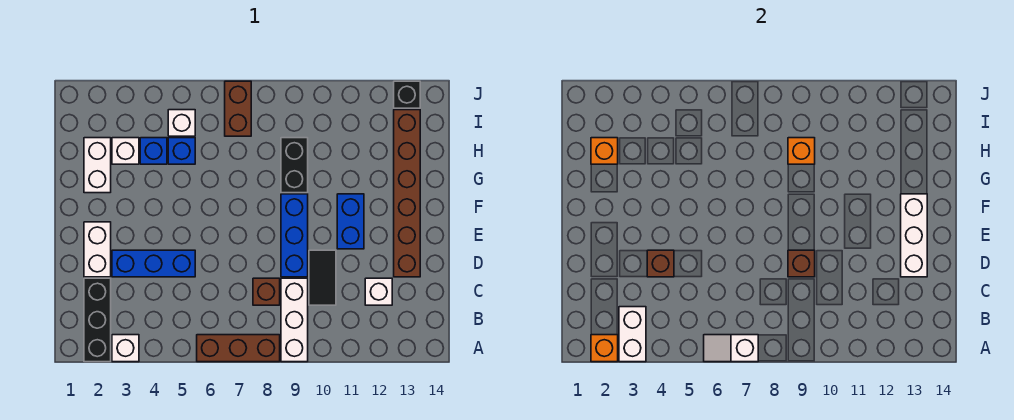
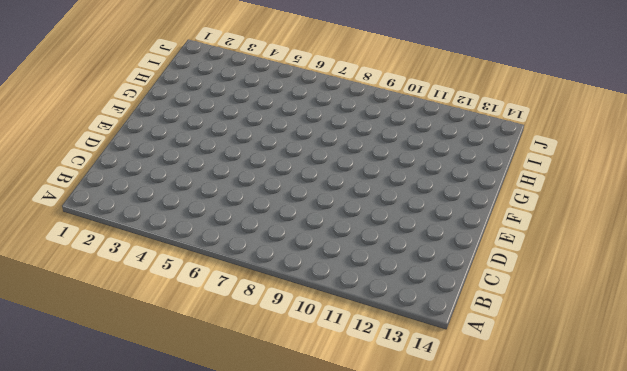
none -> black 1x3 brick [84,278,111,362]
none -> white 1x1 brick [112,335,139,362]
none -> brown 1x3 brick [197,335,280,362]

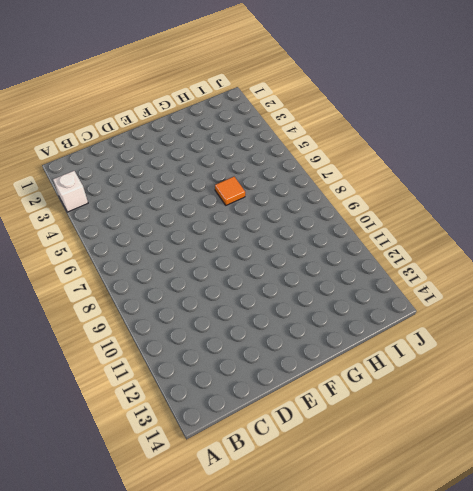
orange 1x1 tile [215,177,245,205] -> none
none -> black 1x3 brick [84,278,111,362]
none -> brown 1x3 brick [197,335,280,362]
none -> white 1x3 brick [281,278,308,362]

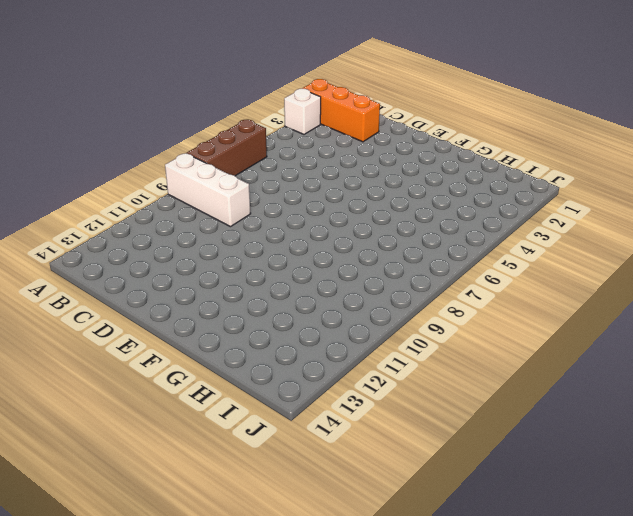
orange 1x3 brick [302,79,380,142] -> black 1x3 brick [84,278,111,362]
none -> brown 1x1 brick [253,278,280,305]
none -> black 1x2 tile [309,250,336,305]
none -> white 1x1 brick [365,278,392,305]

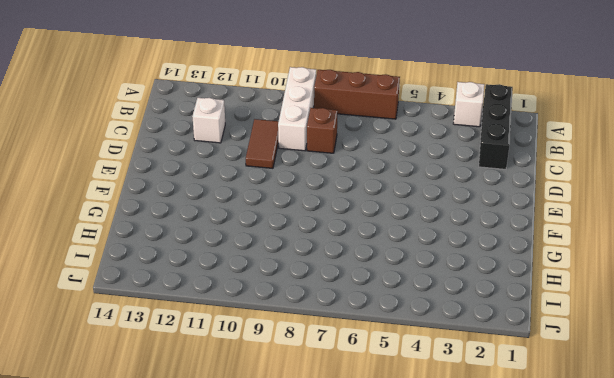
brown 1x2 tile [246,119,279,168] -> black 1x2 tile [309,250,336,305]
none -> white 1x2 brick [84,222,111,277]
none -> blue 1x3 brick [112,250,195,277]
none -> blue 1x3 brick [281,194,308,277]

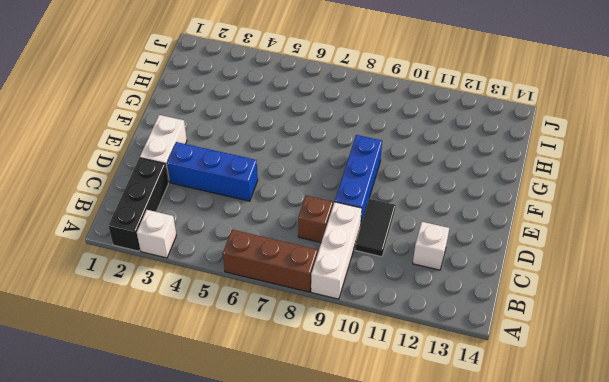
none -> brown 1x6 brick [394,110,420,277]
none -> blue 1x2 brick [337,194,364,249]
none -> white 1x2 brick [84,138,111,193]

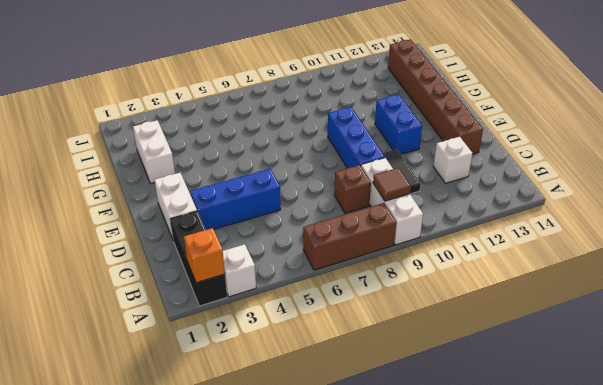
brown 1x1 tile [373,168,411,201] -> none
none -> black 1x2 brick [281,138,308,193]
none -> white 1x1 brick [112,138,139,164]
none -> blue 1x1 brick [140,138,167,164]

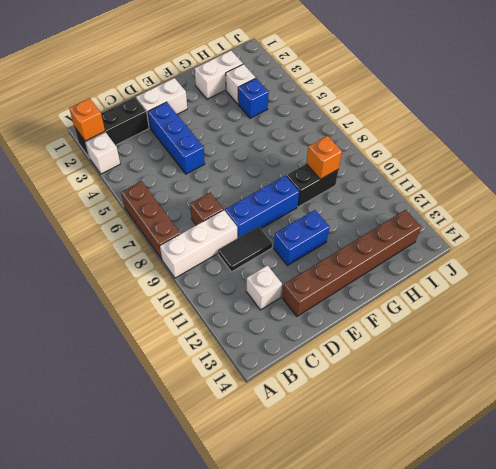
none -> blue 1x1 brick [168,138,195,164]
none -> white 1x1 brick [168,110,195,136]
none -> brown 1x2 brick [225,81,251,136]

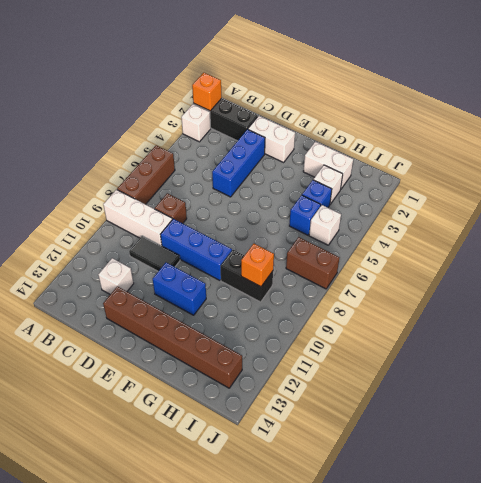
none -> black 1x1 brick [394,81,420,108]
none -> white 1x2 brick [619,307,646,362]
none -> white 1x2 slope [704,335,758,362]

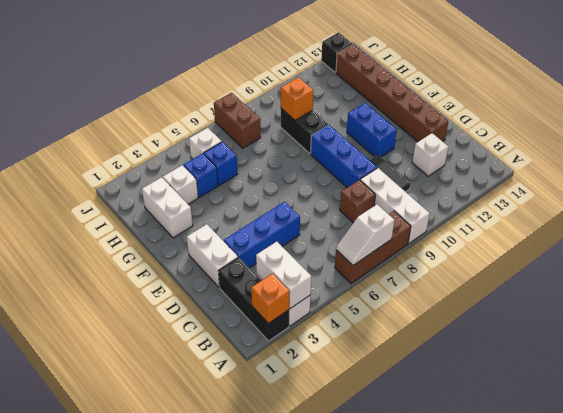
none -> brown 1x1 brick [647,250,674,277]
none -> brown 1x1 brick [788,250,815,277]
none -> white 1x3 brick [901,194,927,277]

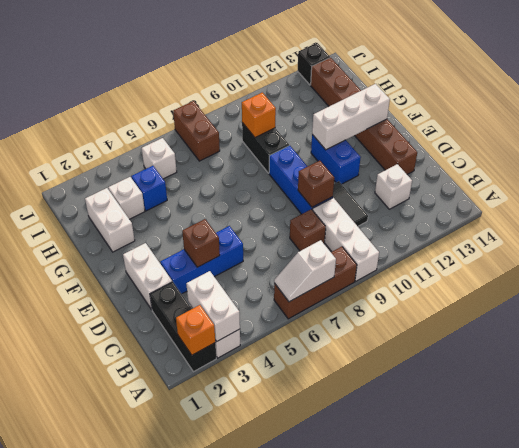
white 1x3 brick [312,84,390,150] -> white 1x3 brick turned to [901,194,927,277]
none -> blue 1x1 brick [168,138,195,164]
none -> orange 1x1 brick [591,138,618,164]

